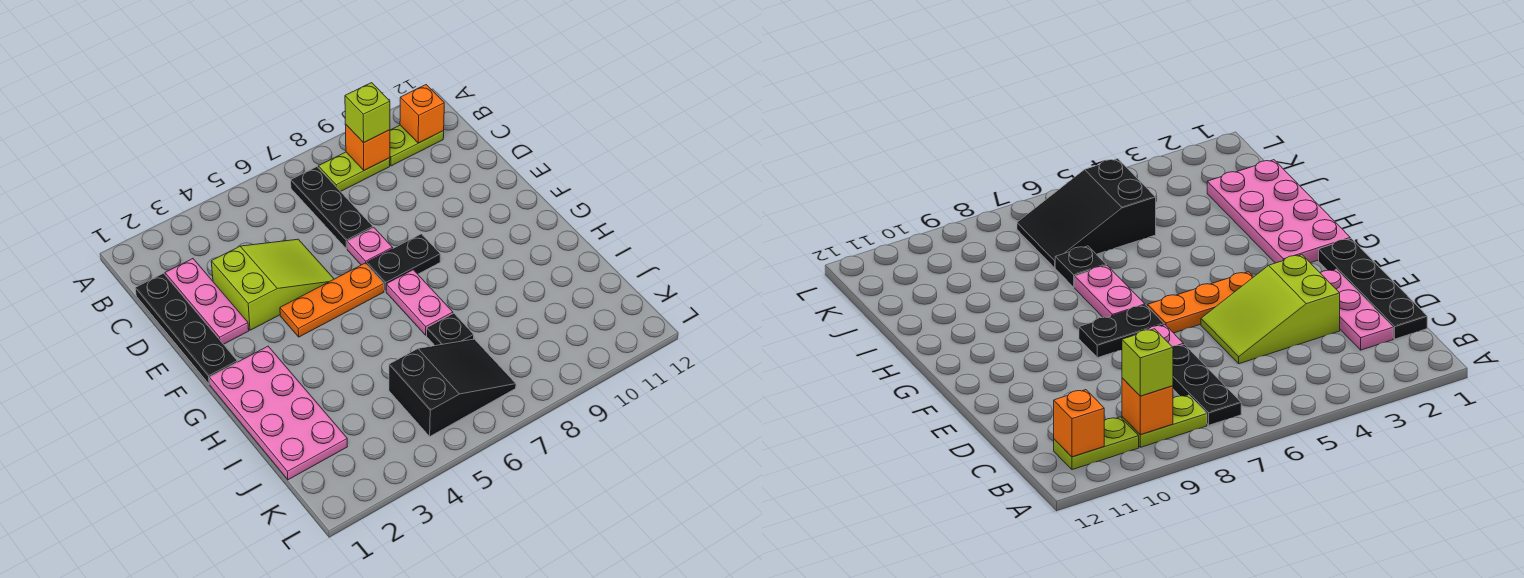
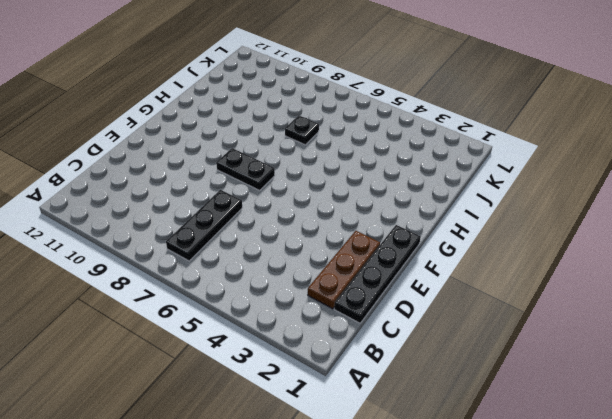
brown 1x3 plate [308,231,380,309] -> pink 1x3 plate [165,259,249,344]
none -> lime 1x2 plate [318,152,390,192]
none -> lime 1x2 plate [390,125,444,166]
none -> lime 2x3 slope [211,239,334,330]

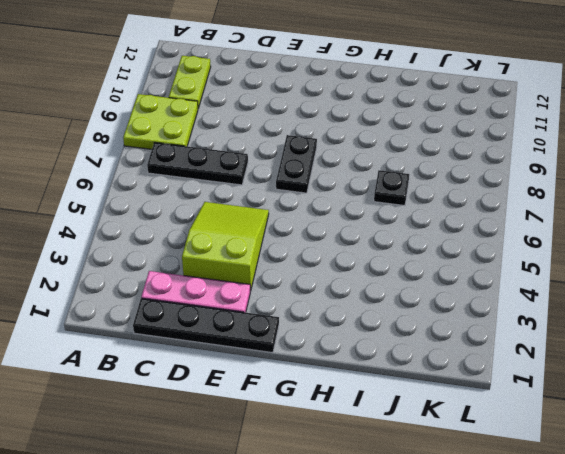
lime 2x2 plate [123,94,198,149] -> lime 1x2 plate [318,152,390,192]
none -> pink 1x1 plate [347,228,393,265]
none -> orange 1x3 plate [280,263,384,337]
none -> pink 2x4 plate [209,346,347,480]

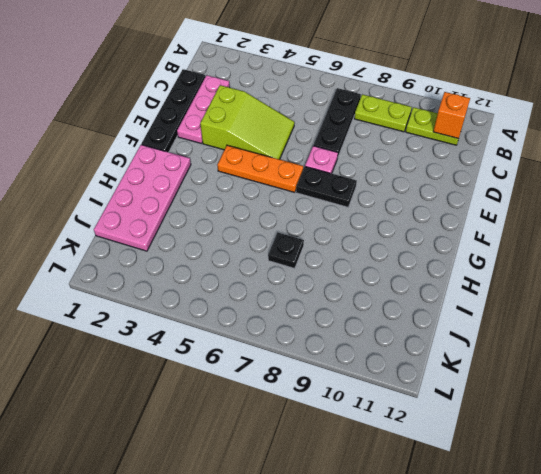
none -> pink 1x2 plate [386,270,453,335]
none -> black 2x3 slope [389,339,516,436]
none -> orange 1x1 brick [345,124,390,170]

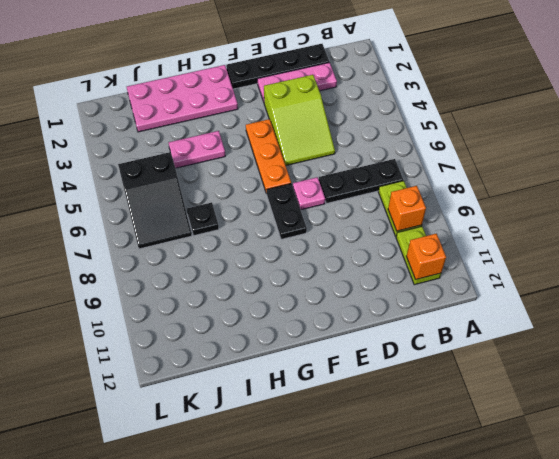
pink 1x2 plate [169,131,225,168] -> pink 1x2 plate moved to [386,270,453,335]
none -> lime 1x1 brick [345,83,390,143]

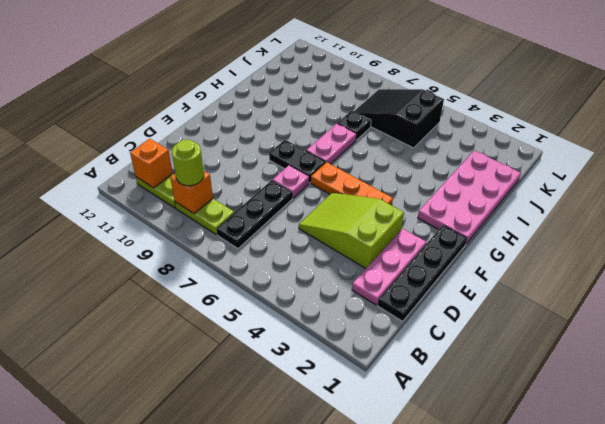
lime 1x1 round brick [172,139,204,186] -> lime 1x1 brick [345,83,390,143]

